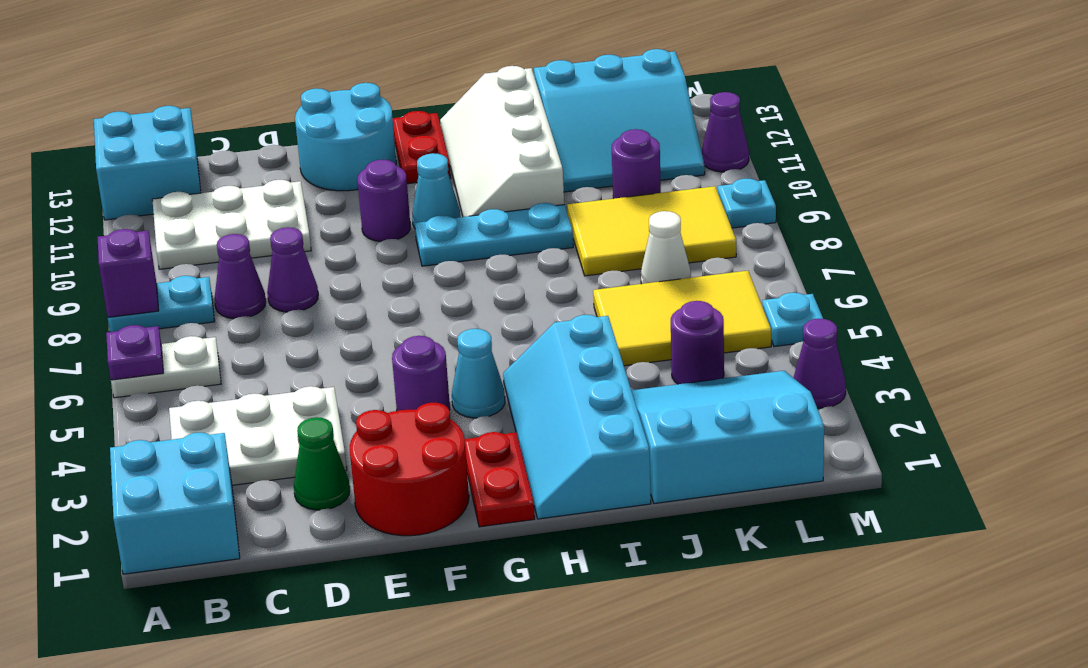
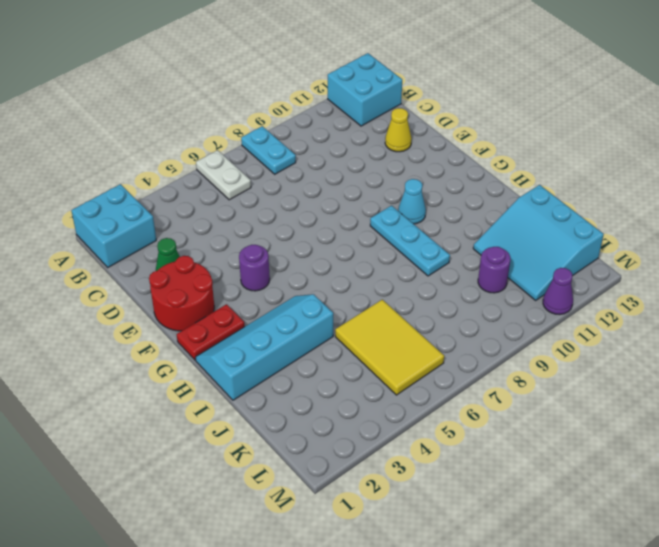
yellow 1x1 cone [385,108,412,152] -> none
none -> white 2x3 plate [169,386,347,485]
none -> white 2x3 plate [152,180,311,269]
none -> purple 1x1 cone [214,234,266,319]
none -> purple 1x1 cone [267,227,318,312]

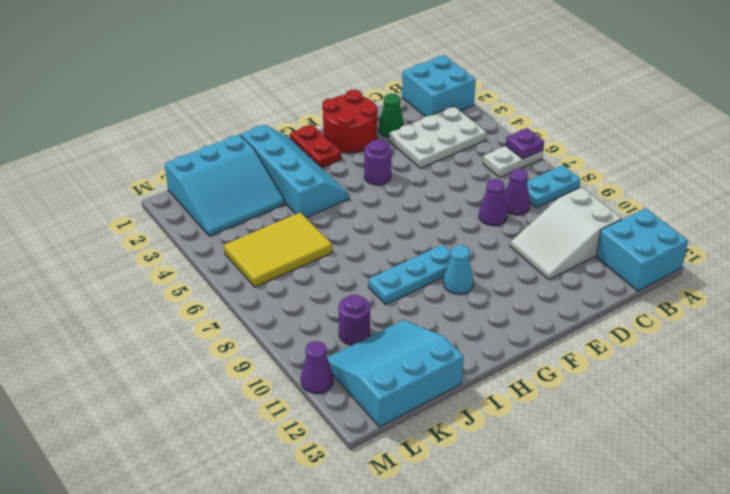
white 2x3 slope [510,187,622,279] -> white 2x3 plate [152,180,311,269]
none -> cyan 2x2 round brick [295,83,396,191]
none -> purple 1x1 round brick [357,160,410,242]
none -> cyan 1x1 cone [452,329,505,418]
none -> red 1x2 plate [393,111,451,184]

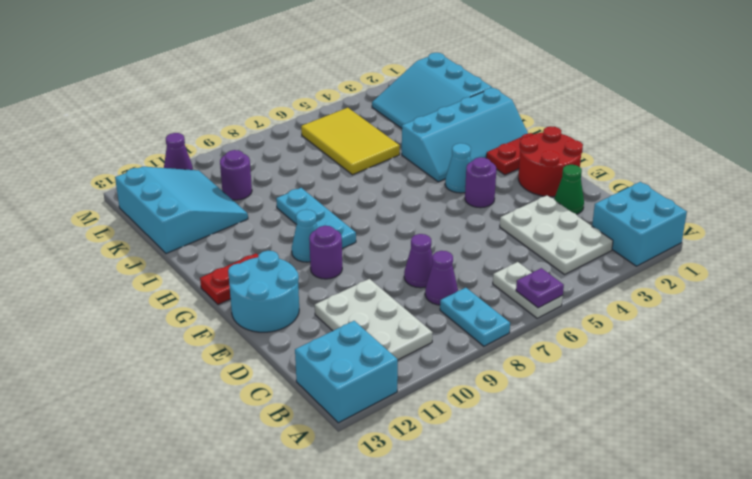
none -> white 2x4 slope [440,66,564,217]
none -> yellow 2x3 tile [567,186,736,276]
none -> purple 1x1 round brick [671,301,724,384]
none -> white 1x1 cone [641,211,691,284]

